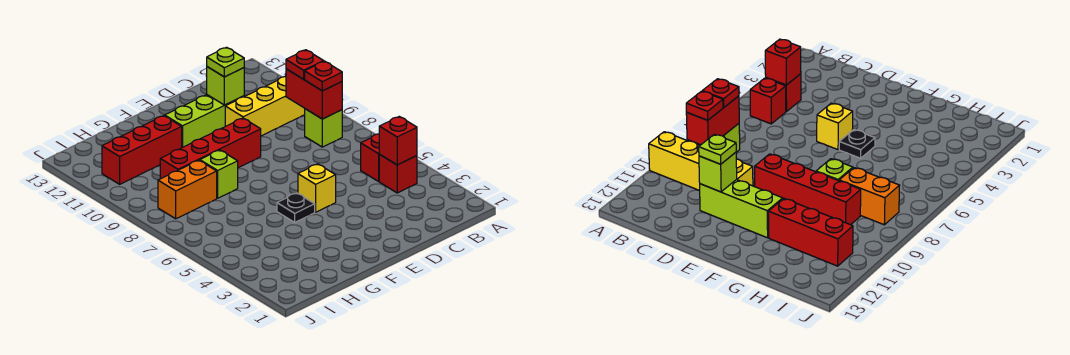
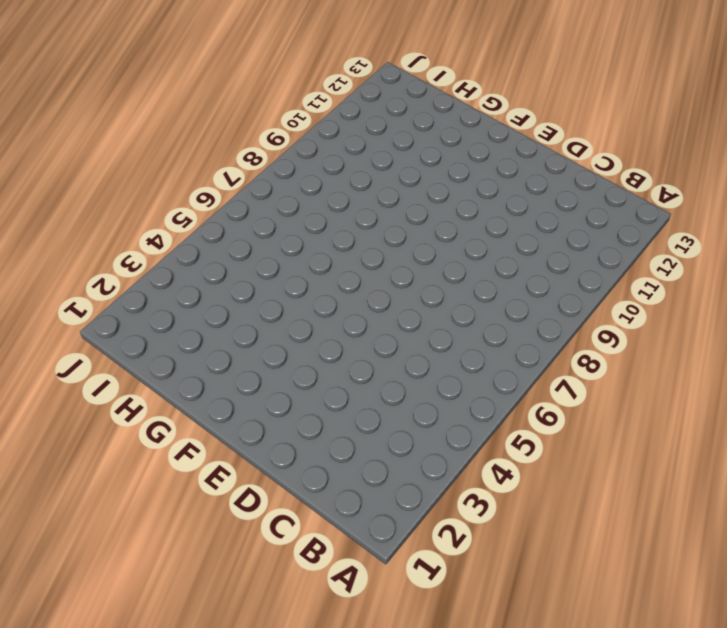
none -> yellow 1x4 brick [225,77,305,136]
none -> red 1x1 brick [379,155,417,193]
none -> red 1x1 brick [361,134,380,181]

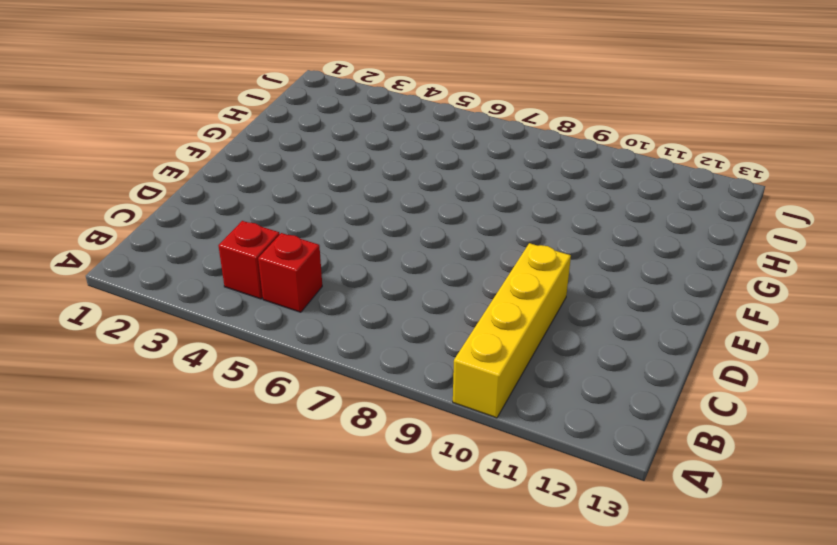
none -> lime 1x1 brick [305,109,342,147]
none -> lime 1x3 brick [165,94,244,148]
none -> yellow 1x1 brick [298,164,336,212]

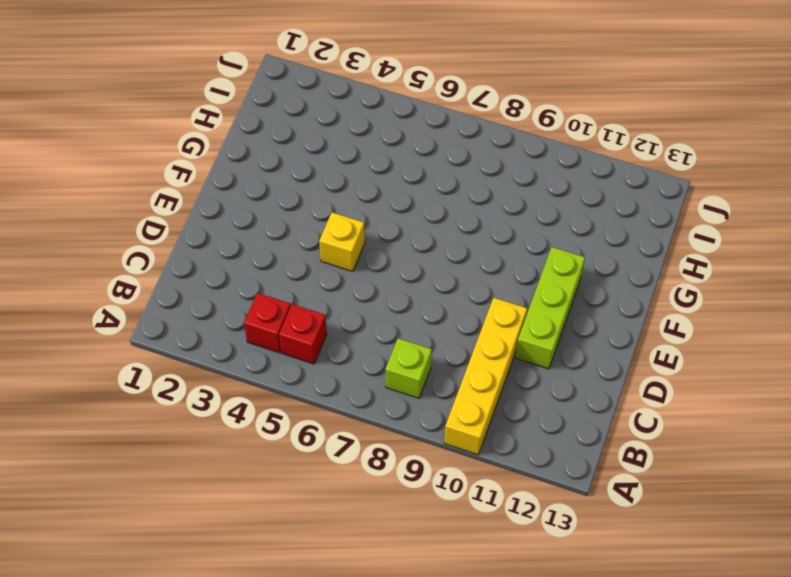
none -> red 1x4 brick [160,118,261,179]
none -> black 1x1 plate [277,193,315,222]
none -> lime 1x1 brick [200,150,238,198]

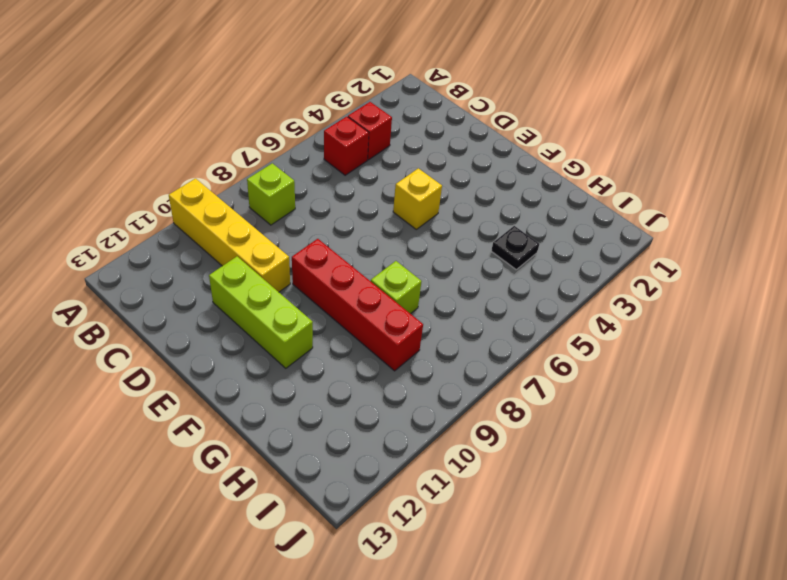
black 1x1 plate [491,226,539,269] -> black 1x1 plate moved to [277,193,315,222]
none -> red 1x3 brick [102,116,182,184]
none -> orange 1x2 brick [158,160,217,219]
none -> red 1x1 brick [379,116,417,165]

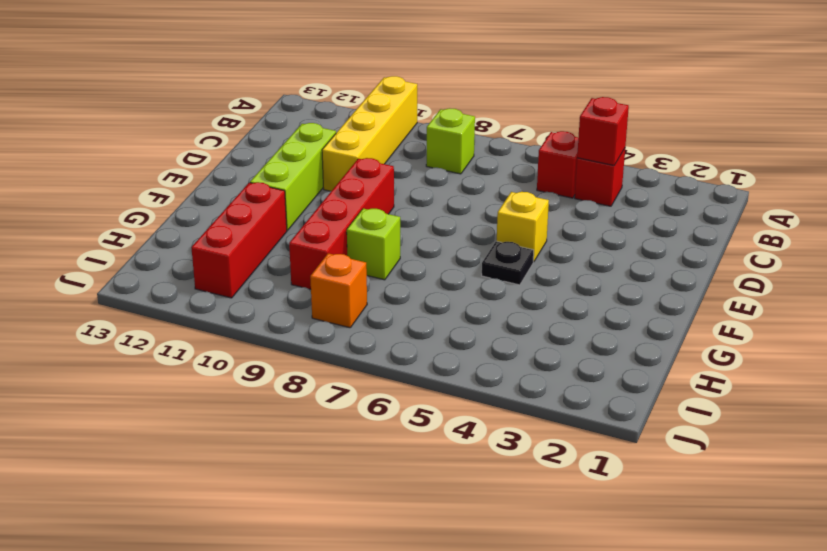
orange 1x1 brick [310,253,367,328] -> orange 1x2 brick [158,160,217,219]
none -> red 1x2 brick [286,69,342,119]
none -> lime 1x1 brick [207,67,244,105]
none -> red 1x1 plate [305,61,342,91]

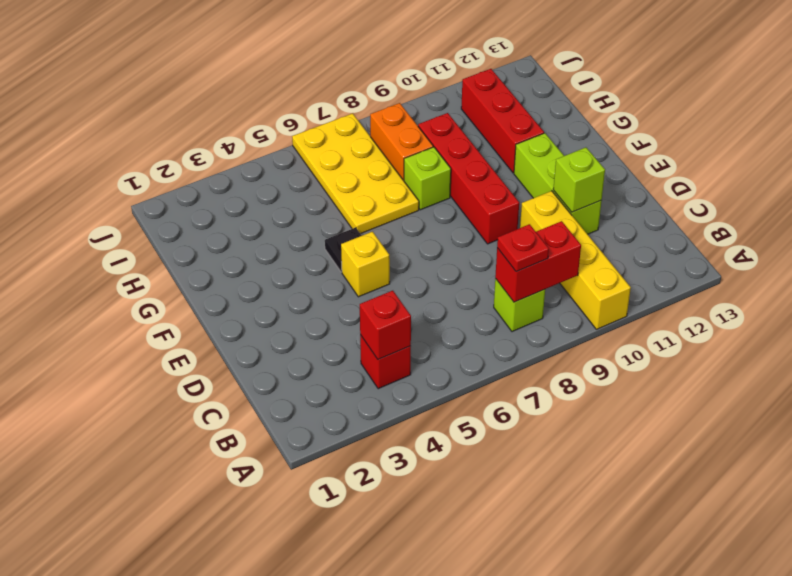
yellow 2x4 plate [292,113,419,234] -> none
none -> red 1x1 brick [361,134,380,181]
none -> red 1x1 plate [286,50,324,79]
none -> lime 1x1 plate [207,47,244,77]

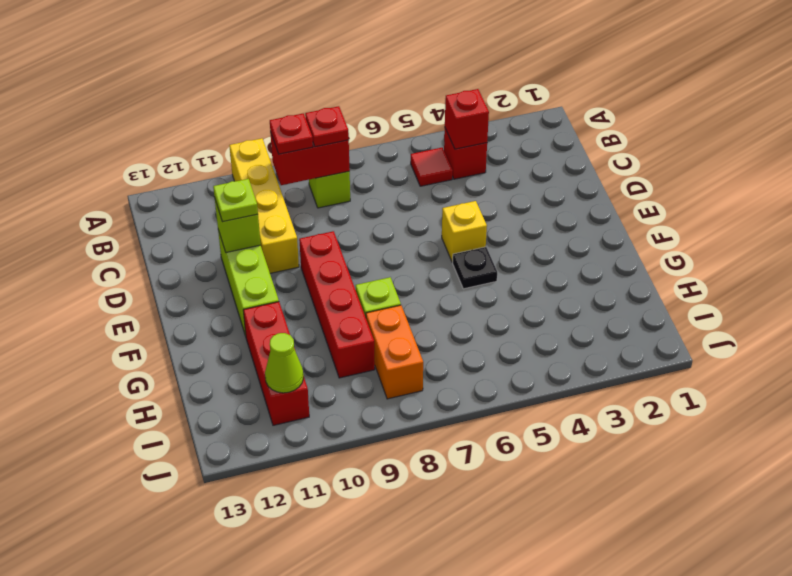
red 1x1 tile [411,148,453,186] -> red 1x1 brick [361,134,380,181]
lime 1x1 cone [265,333,303,393] -> none

